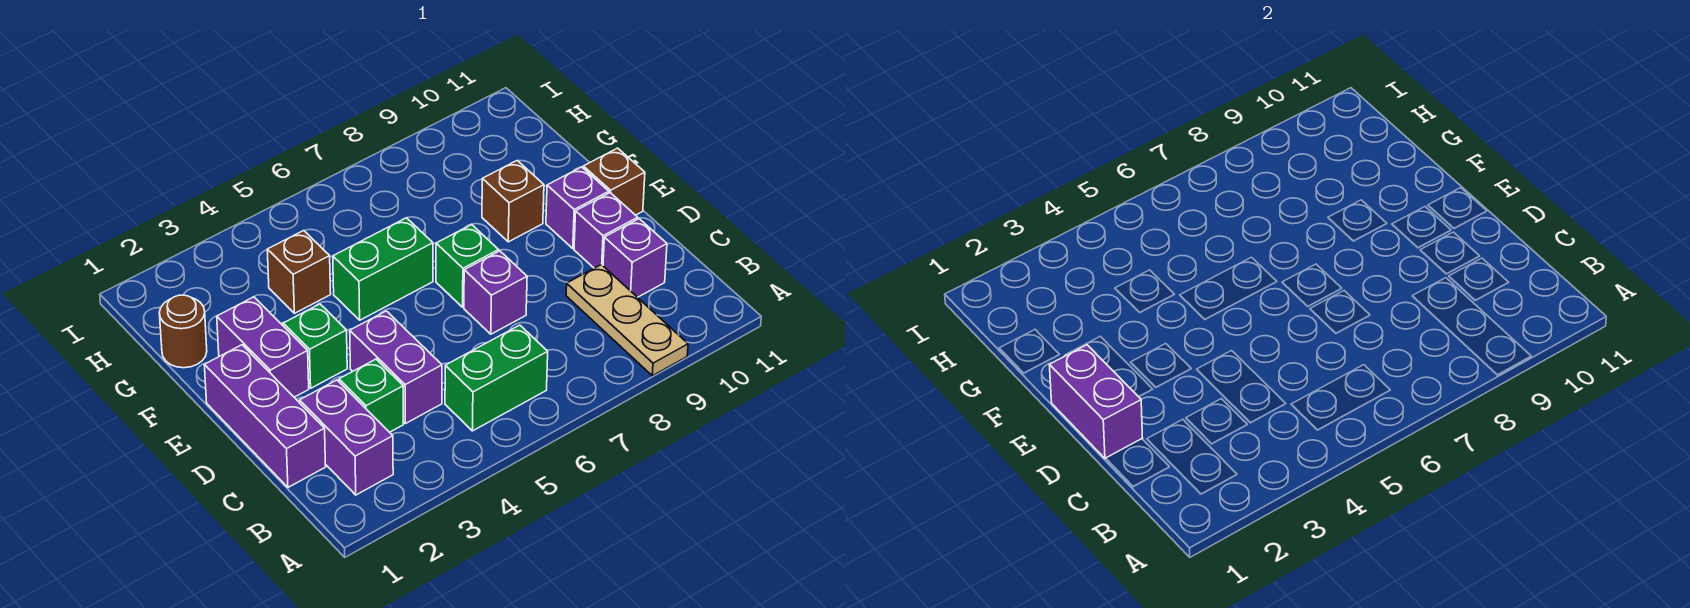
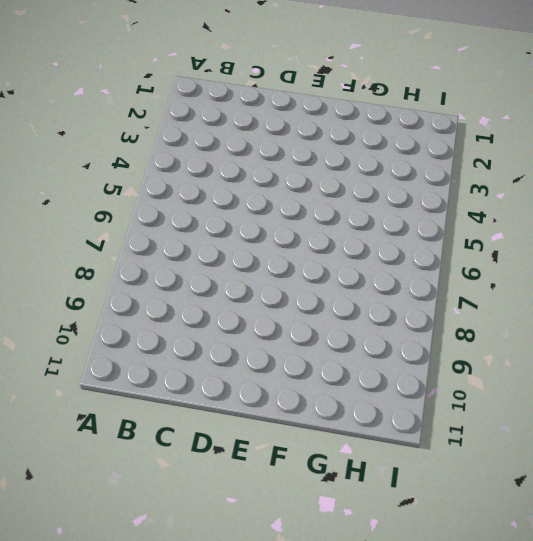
none -> tan 1x3 plate [566,264,688,376]
none -> purple 1x2 brick [300,380,393,495]
none -> green 1x2 brick [445,325,548,431]

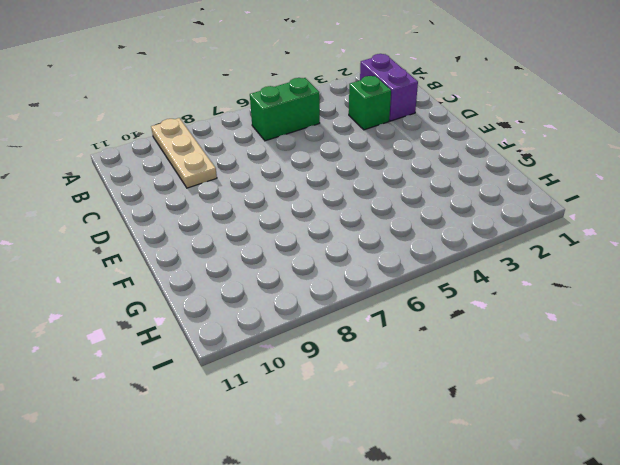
none -> purple 1x3 brick [204,345,326,487]
none -> purple 1x2 brick [350,311,442,424]
none -> purple 1x1 brick [603,219,667,297]

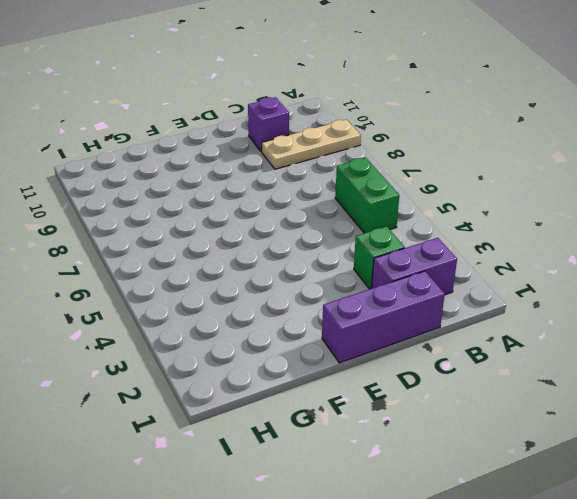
none -> purple 1x2 brick [350,311,442,424]
none -> purple 1x1 brick [464,251,527,334]
none -> purple 1x1 brick [574,193,638,268]

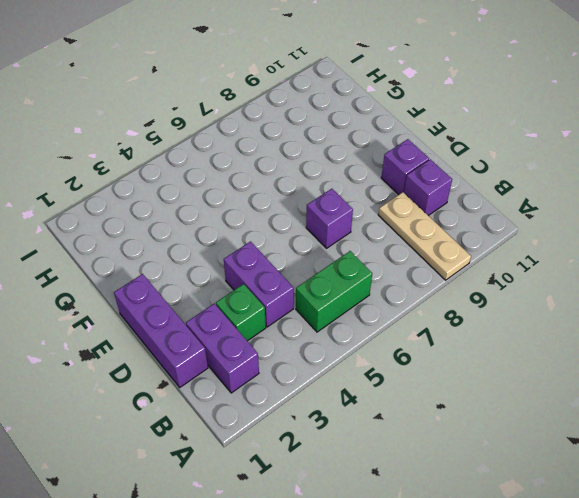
none -> purple 1x2 brick [217,297,309,397]
none -> green 1x1 brick [283,304,347,388]
none -> green 1x1 brick [436,225,499,307]

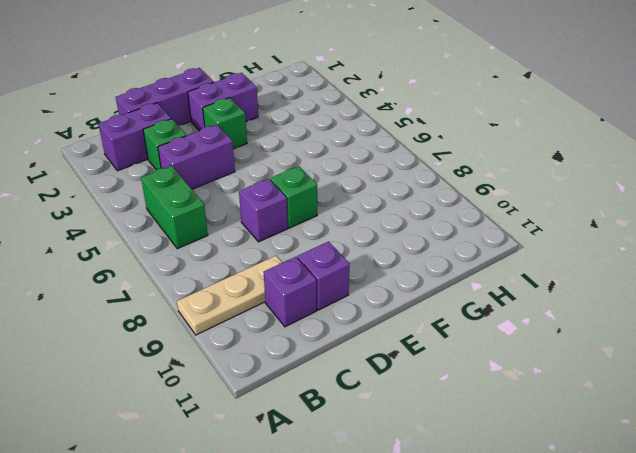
none -> purple 1x1 brick [546,167,609,248]
none -> brown 1x1 brick [583,148,645,215]
none -> green 1x2 brick [333,218,433,320]

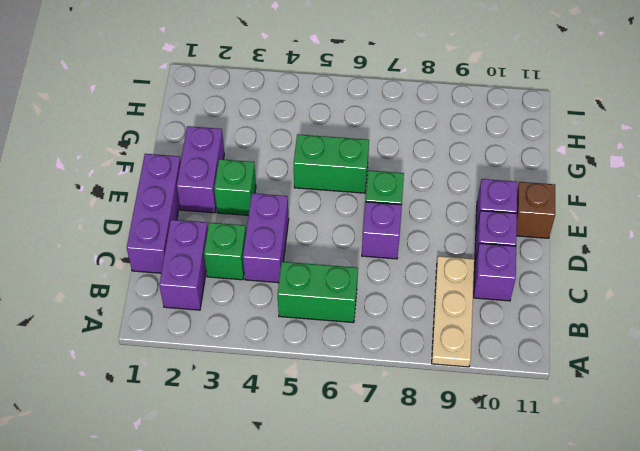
none -> brown 1x1 brick [482,161,544,242]
none -> brown 1x1 round brick [159,295,207,368]
none -> brown 1x1 brick [267,231,331,313]

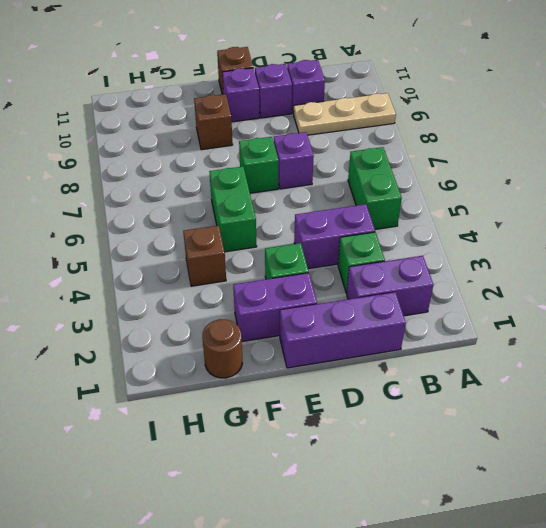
none -> purple 1x2 brick [1049,345,1142,459]

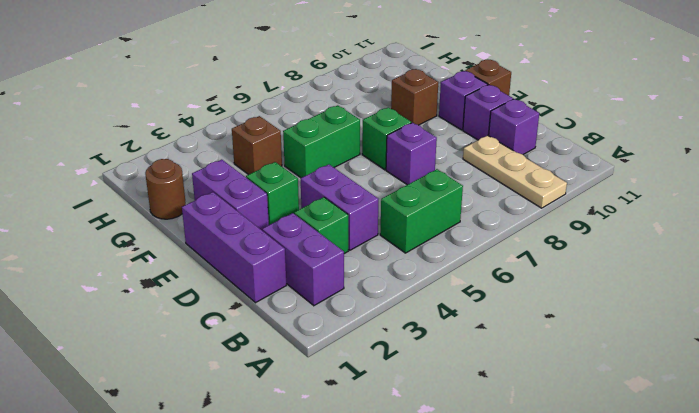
none -> purple 1x2 brick [1049,345,1142,459]

